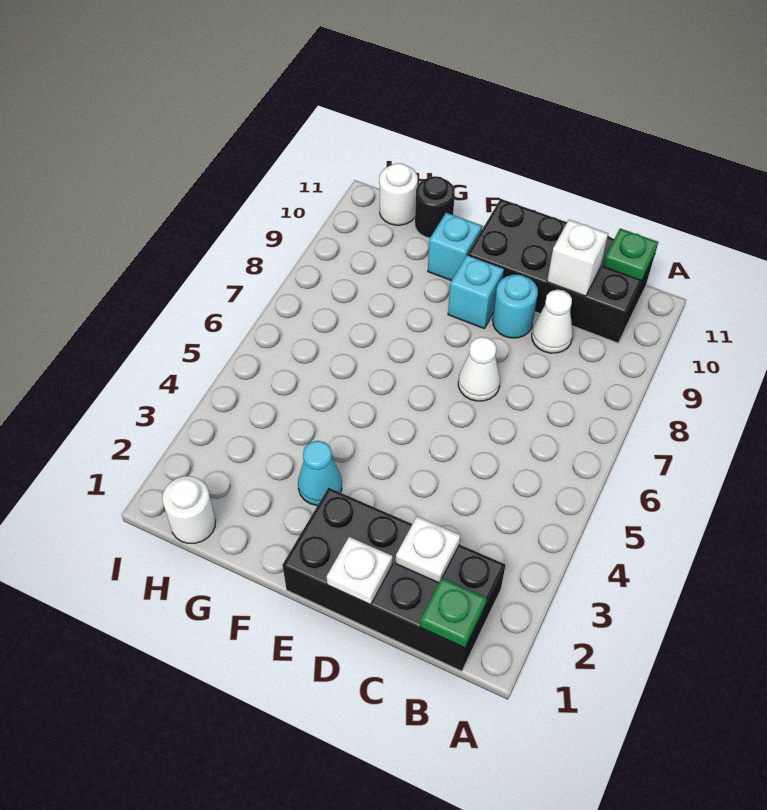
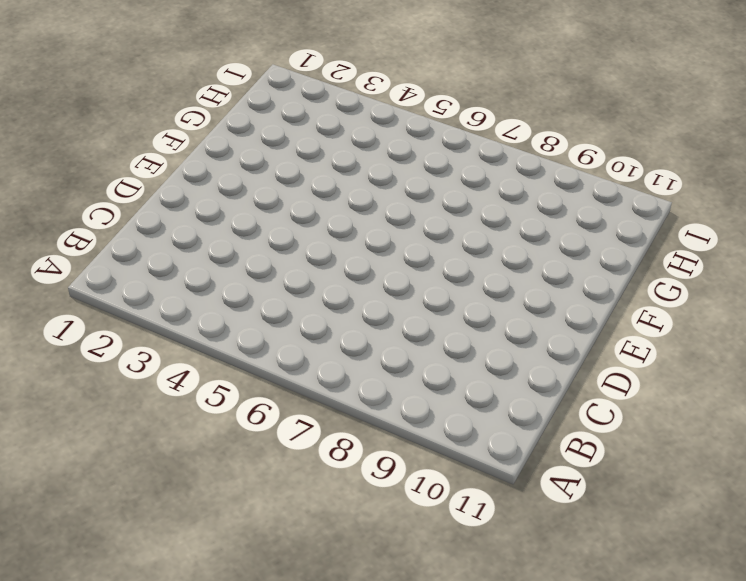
none -> black 2x4 brick [283,488,505,671]
none -> black 2x4 brick [468,199,655,343]
none -> white 1x1 cone [532,290,573,353]

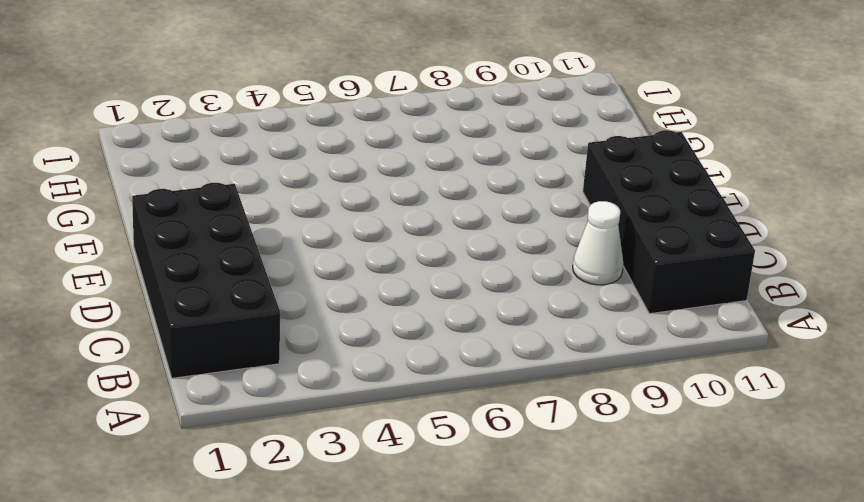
none -> white 1x1 cone [458,337,500,401]
none -> cyan 1x1 round brick [493,275,538,338]
none -> cyan 1x1 brick [448,255,504,328]

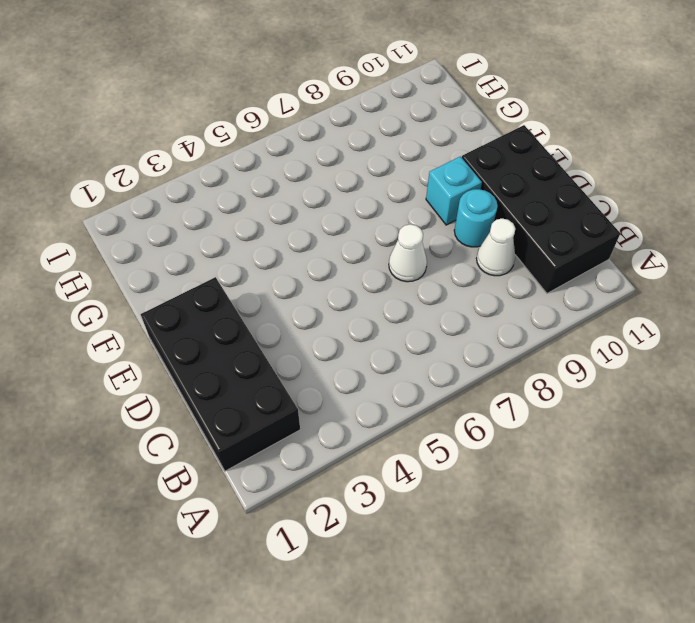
none -> cyan 1x1 cone [298,441,342,506]
none -> cyan 1x1 brick [428,213,482,281]
none -> black 1x1 round brick [415,176,455,238]

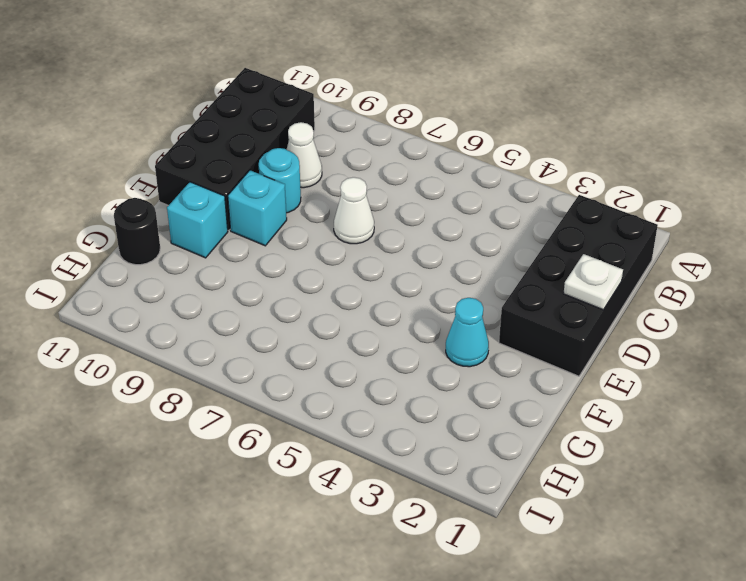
none -> white 1x1 round brick [162,476,216,543]
none -> white 1x1 round brick [379,163,418,225]
none -> green 1x1 plate [420,578,487,648]

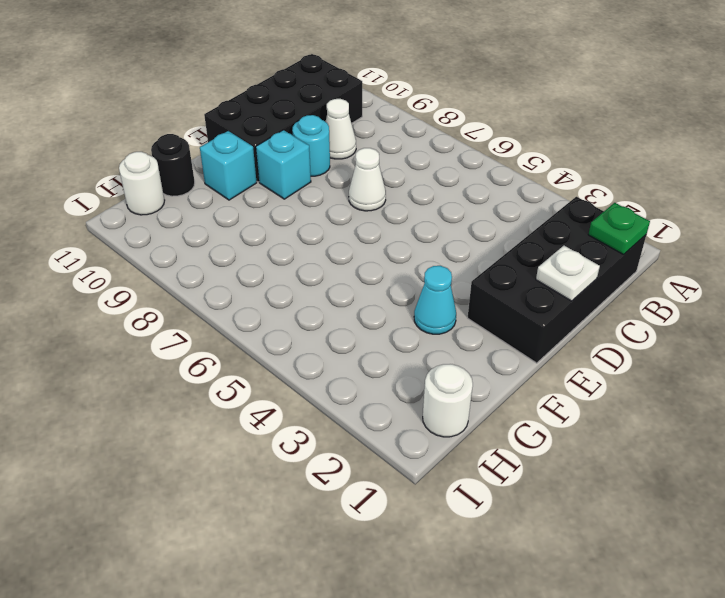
none -> green 1x1 plate [603,229,658,281]
none -> white 1x1 plate [396,516,460,583]
none -> white 1x1 brick [547,220,608,296]

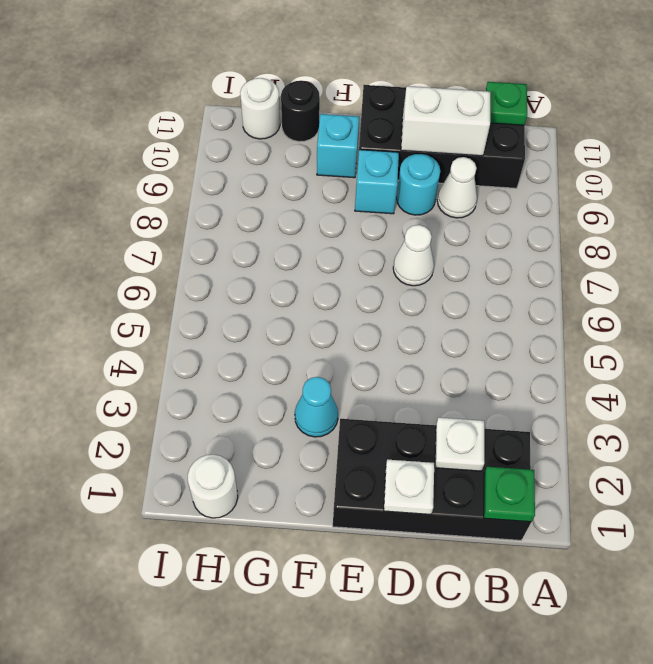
white 1x2 brick [401,86,490,156] -> white 1x1 brick [547,220,608,296]

